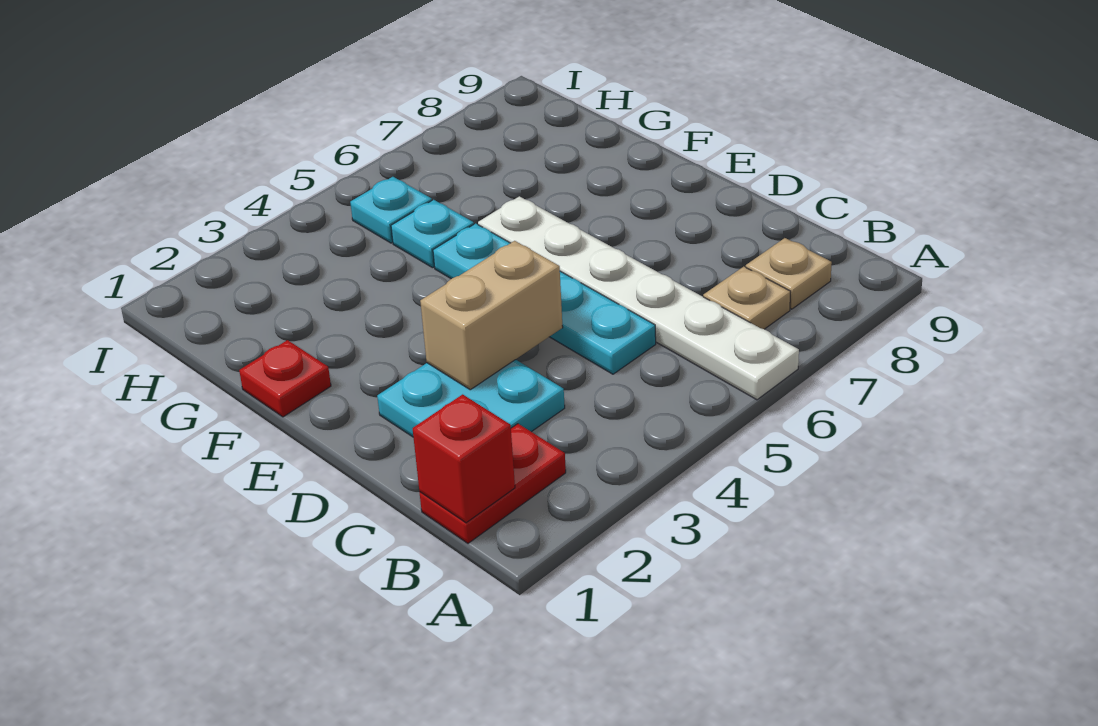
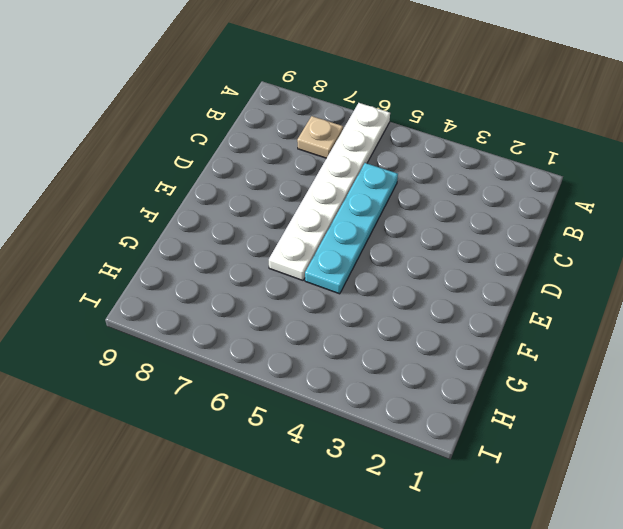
none -> red 1x2 plate [420,424,566,543]
none -> tan 1x1 plate [746,238,832,309]

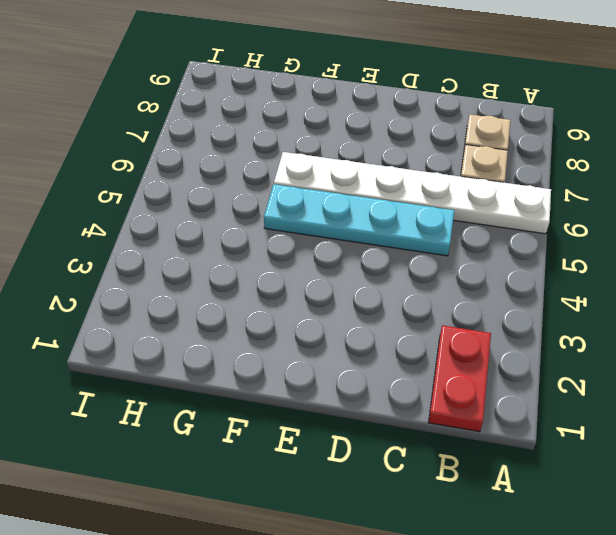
none -> cyan 2x2 plate [377,360,565,437]
none -> red 1x1 plate [239,340,331,417]

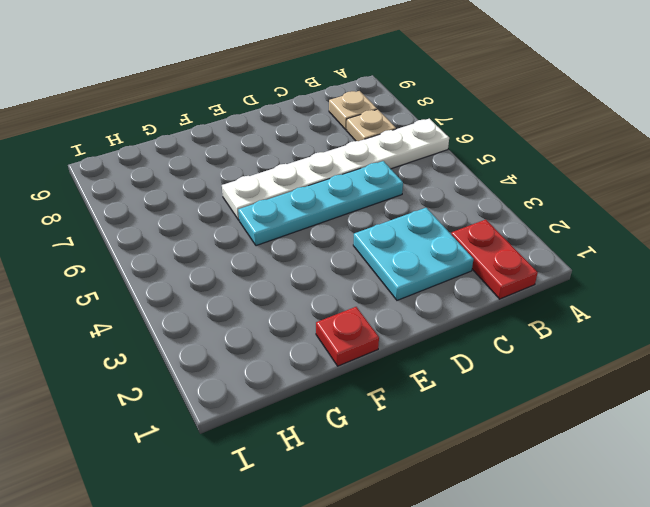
none -> cyan 1x1 plate [391,200,474,268]
none -> cyan 1x1 plate [350,177,432,243]

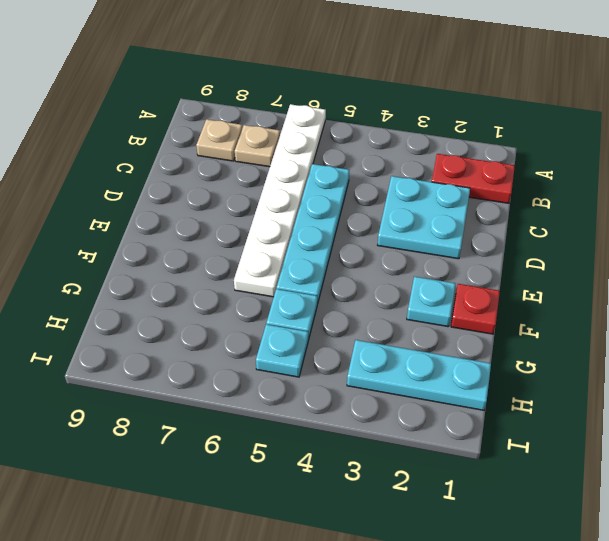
cyan 1x1 plate [407,276,456,327] -> none
cyan 1x3 plate [347,340,491,410] -> none
none -> red 1x1 brick [413,394,515,523]
none -> tan 1x2 brick [420,241,563,390]

